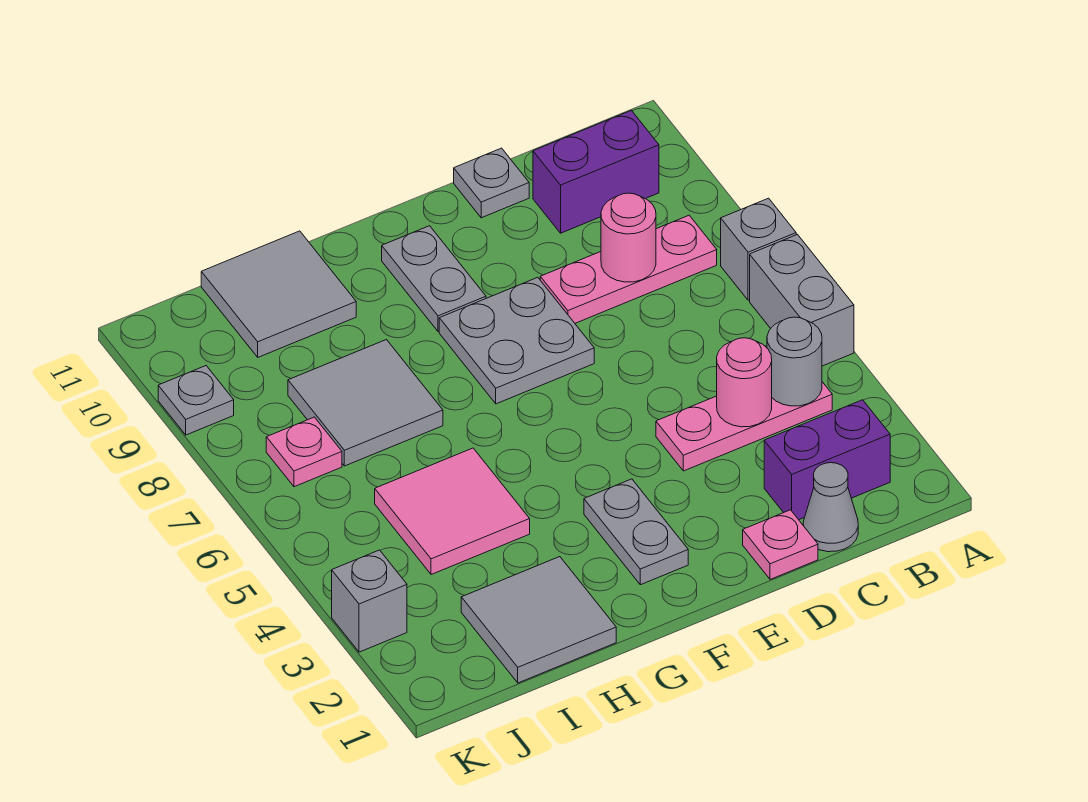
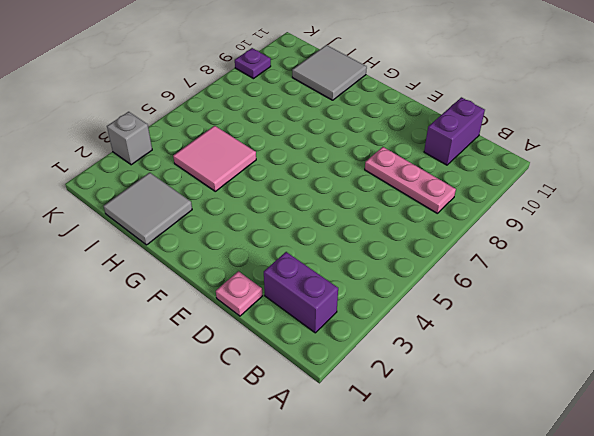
purple 1x2 brick [424,97,485,165] -> purple 1x2 brick turned to [533,111,659,233]
purple 1x1 plate [235,48,271,79] -> grey 1x1 plate [158,366,234,435]
none -> grey 1x2 brick [750,235,854,366]
none -> grey 1x1 brick [721,198,796,300]
none -> pink 1x3 plate [656,382,832,471]

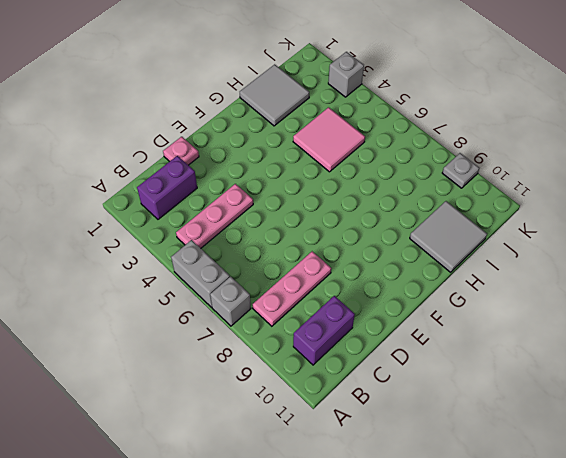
none -> grey 1x1 cone [803,463,858,552]
none -> grey 1x1 plate [454,148,529,218]
none -> grey 2x2 plate [439,277,594,404]

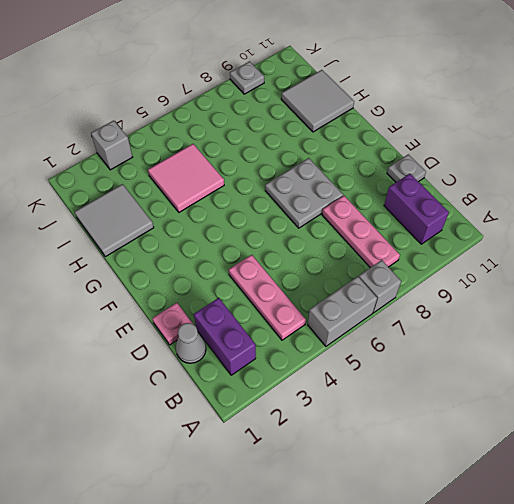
none -> grey 1x2 plate [584,479,688,585]
none -> grey 1x2 plate [382,226,486,332]
none -> grey 2x2 tile [288,340,443,466]

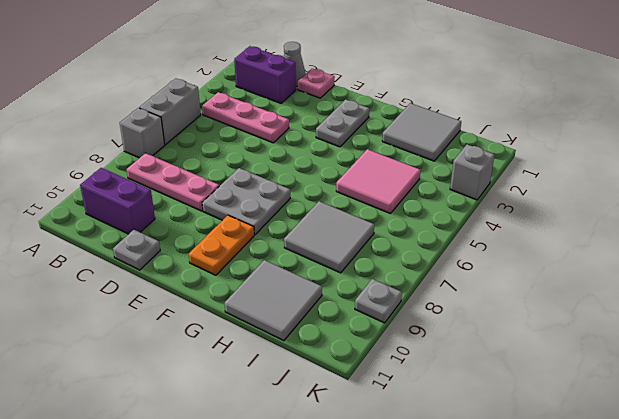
orange 1x2 plate [189,215,254,275] -> grey 1x2 plate [382,226,486,332]
none -> pink 1x1 plate [266,417,342,487]
none -> grey 1x1 round brick [767,317,822,406]
none -> pink 1x1 round brick [717,338,772,427]

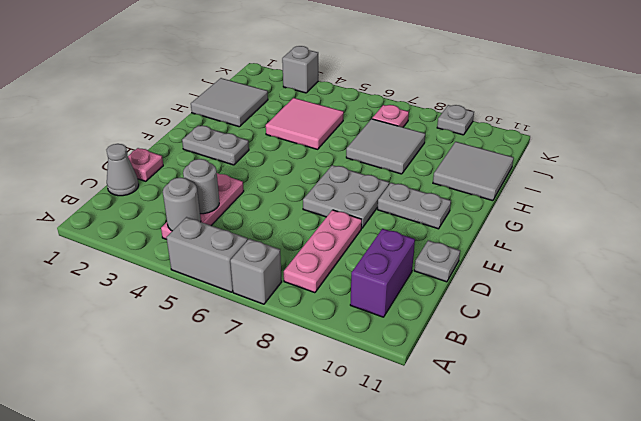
grey 1x1 round brick [183,159,219,214] -> pink 1x1 round brick [717,338,772,427]
none -> purple 1x2 brick [764,400,890,520]
none -> pink 1x1 round brick [601,193,656,282]

